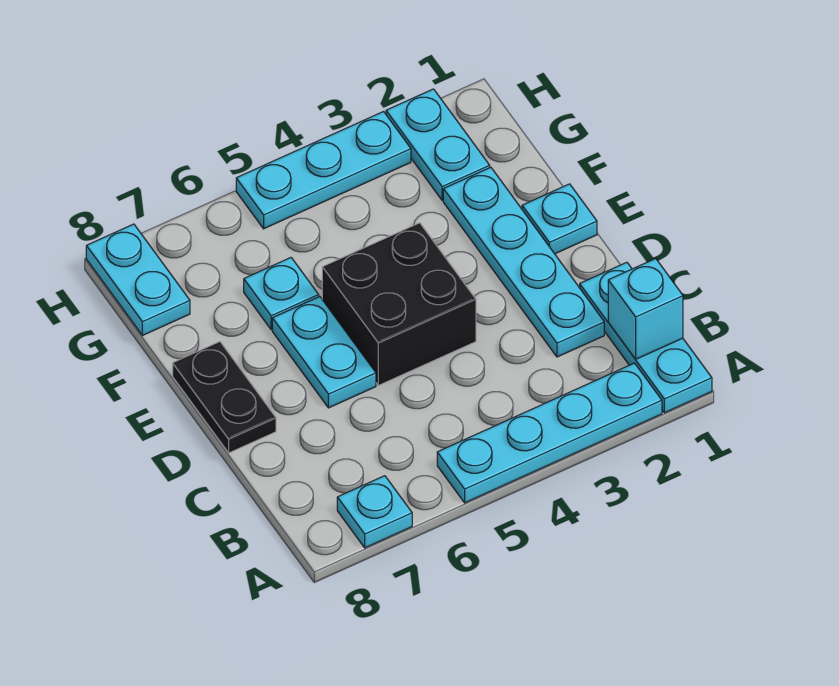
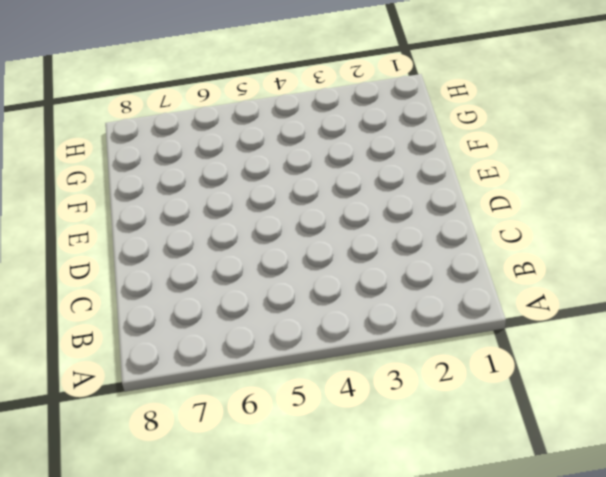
none -> cyan 1x3 plate [580,262,712,413]
none -> cyan 1x4 plate [437,363,662,503]
none -> cyan 1x1 plate [337,476,412,548]

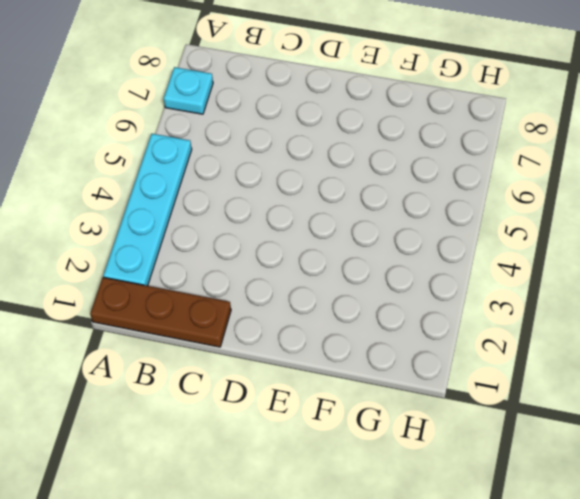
brown 1x3 plate [90,277,231,347] -> cyan 1x3 plate [580,262,712,413]
none -> cyan 1x4 plate [443,167,604,357]
none -> black 2x2 brick [322,223,476,385]
none -> cyan 1x2 plate [272,297,376,408]

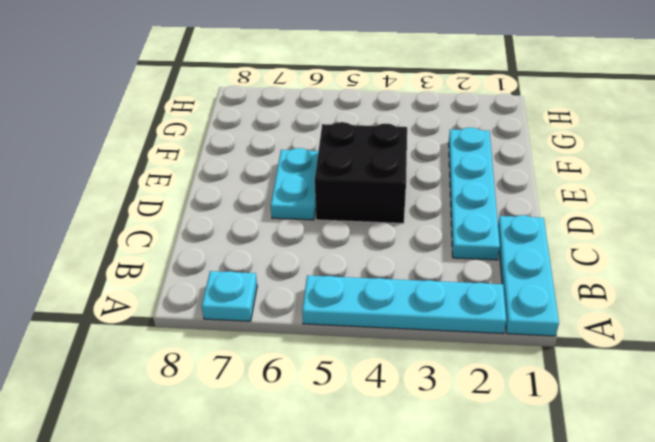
none -> black 1x2 plate [173,342,276,453]
none -> cyan 1x1 plate [522,184,597,254]
none -> cyan 1x1 plate [244,258,319,330]

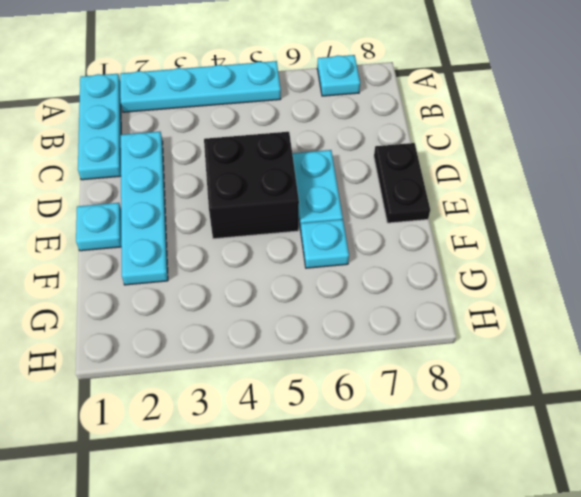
none -> cyan 1x2 plate [386,89,490,200]
none -> cyan 1x2 plate [86,224,190,336]
none -> cyan 1x3 plate [236,112,411,229]

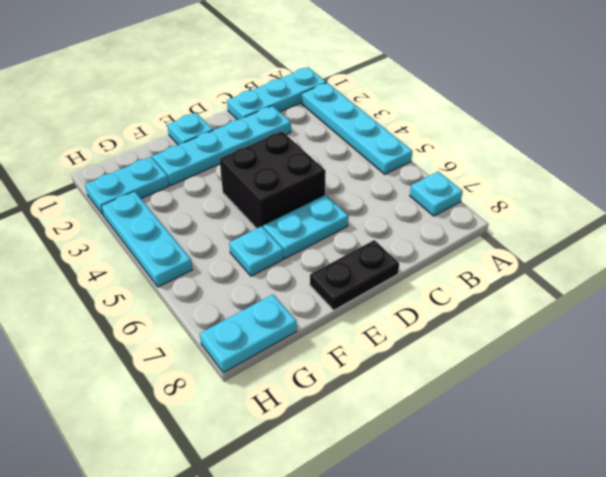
none -> cyan 1x1 brick [608,259,683,359]

